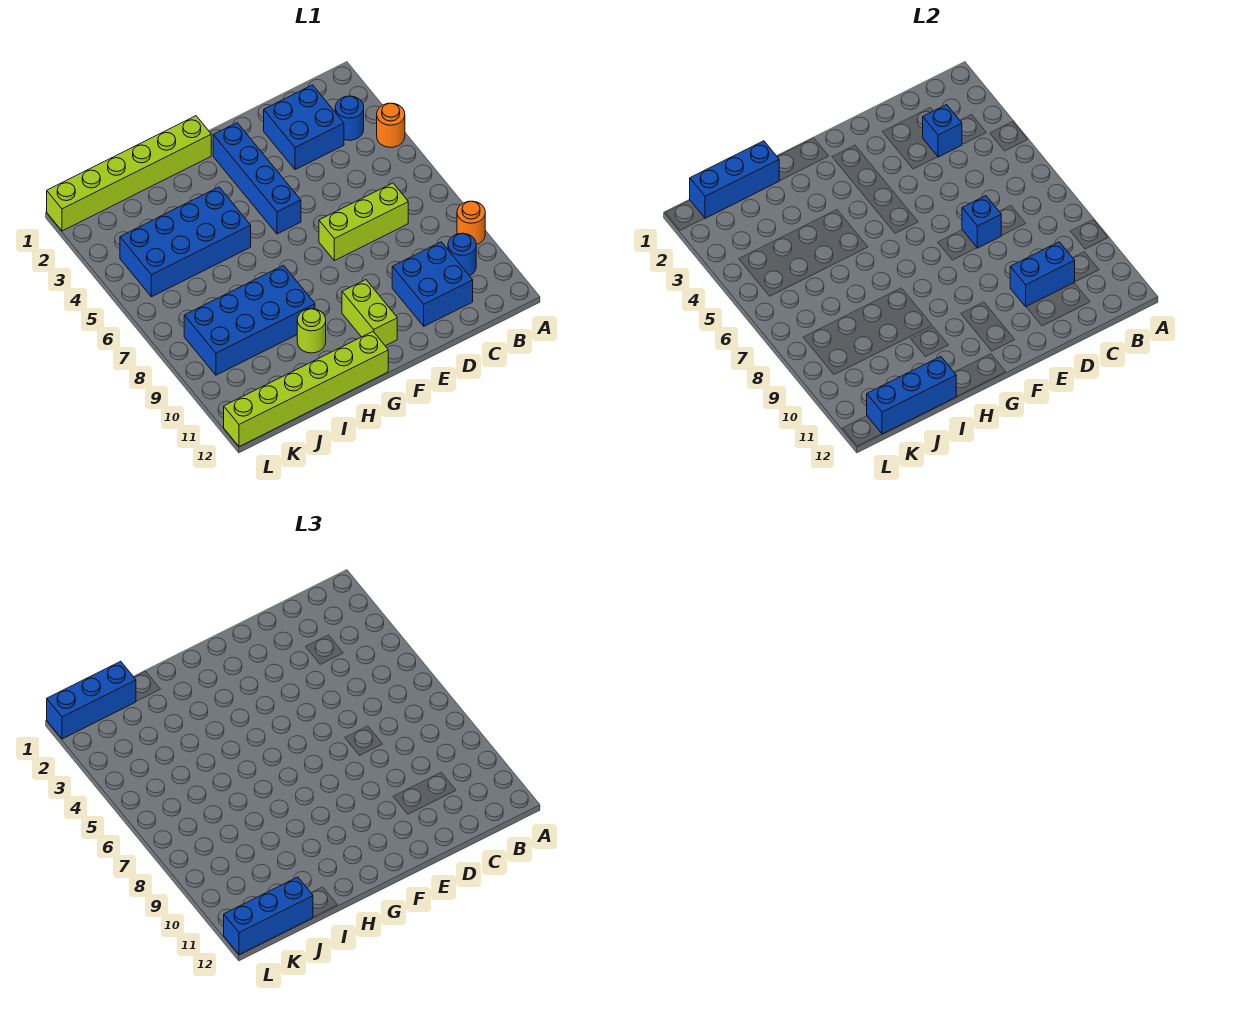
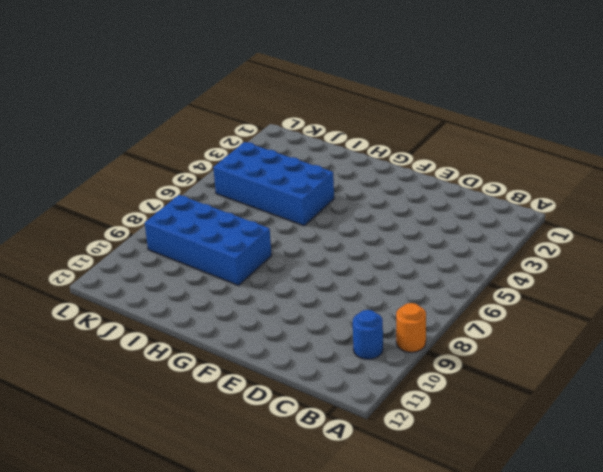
none -> orange 1x1 round brick [377,103,405,147]
none -> blue 1x1 round brick [335,96,364,140]
none -> blue 2x2 brick [264,85,344,170]

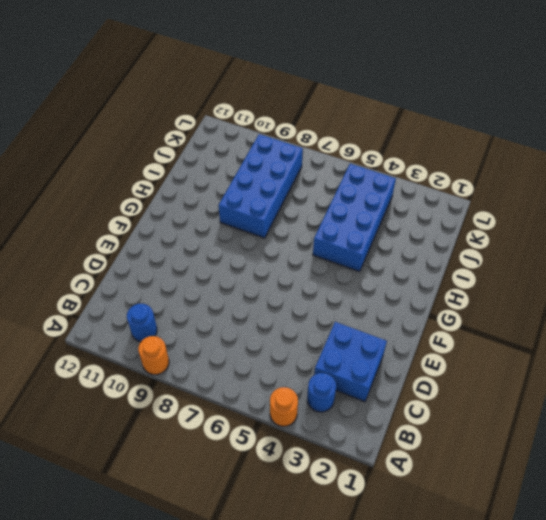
none -> lime 1x3 brick [319,183,408,261]
none -> blue 2x2 brick [392,242,473,326]
none -> blue 1x4 brick [213,123,301,234]

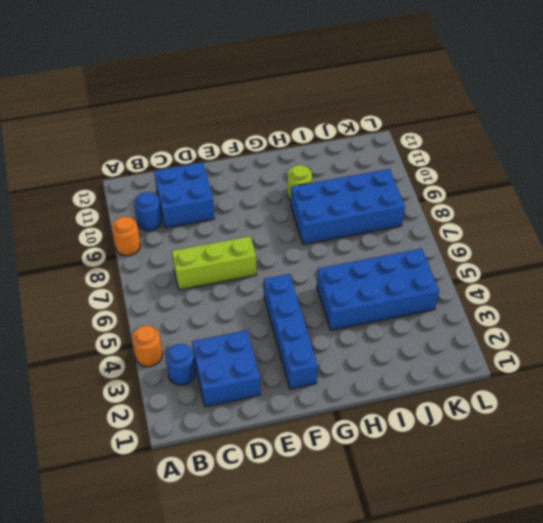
none -> lime 1x2 brick [342,280,397,346]
none -> lime 1x6 brick [47,116,211,231]
none -> lime 1x6 brick [224,332,388,447]

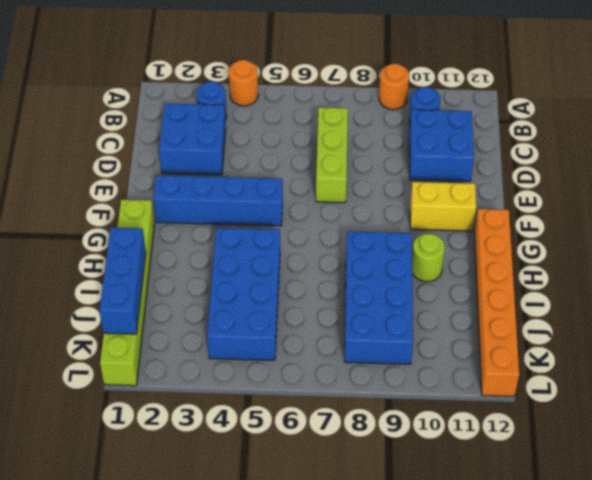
yellow 1x2 brick [410,182,476,231] -> lime 1x2 brick [342,280,397,346]
orange 1x6 brick [474,209,519,396] -> lime 1x6 brick [224,332,388,447]
none -> blue 1x1 brick [923,105,962,157]
none -> blue 1x2 brick [1010,242,1075,307]
none -> blue 1x1 brick [962,196,1001,248]

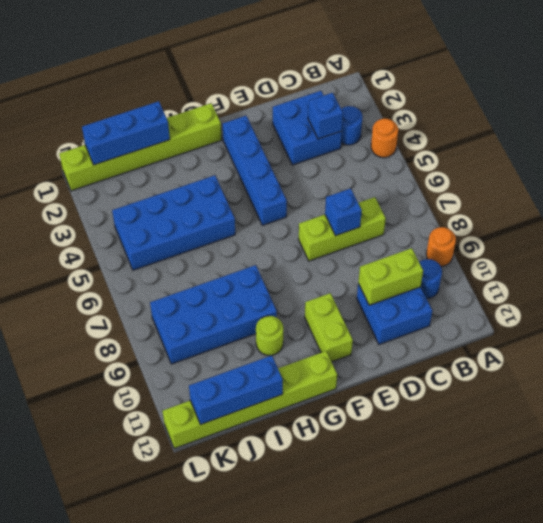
lime 1x2 brick [358,248,423,305] -> blue 1x2 brick [1010,242,1075,307]
none -> blue 1x3 brick [47,661,136,739]
none -> blue 1x3 brick [224,877,313,955]

